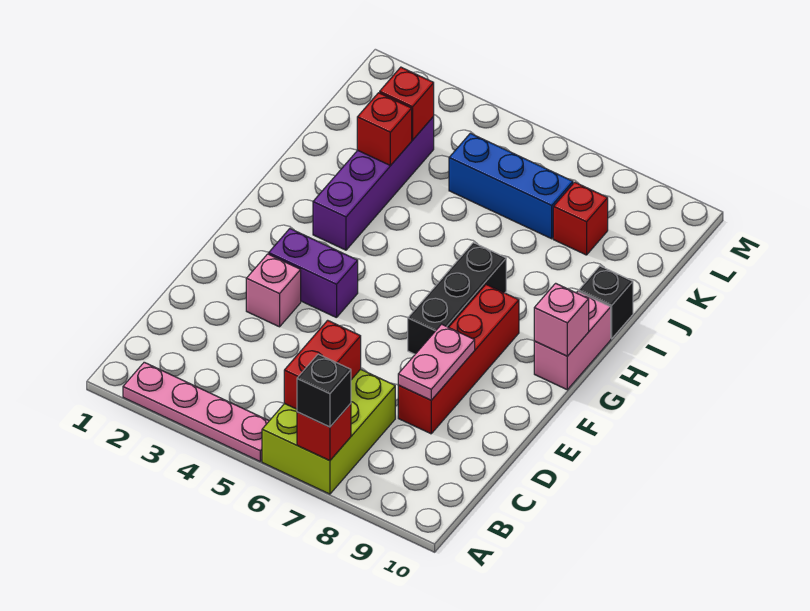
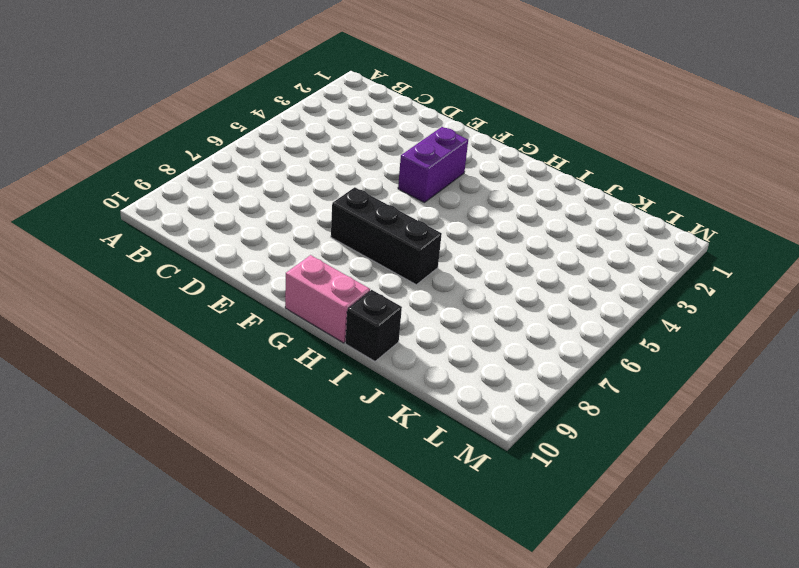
none -> pink 1x4 plate [123,362,269,461]
none -> lime 2x3 brick [262,369,395,494]
none -> red 1x4 brick [398,285,519,434]

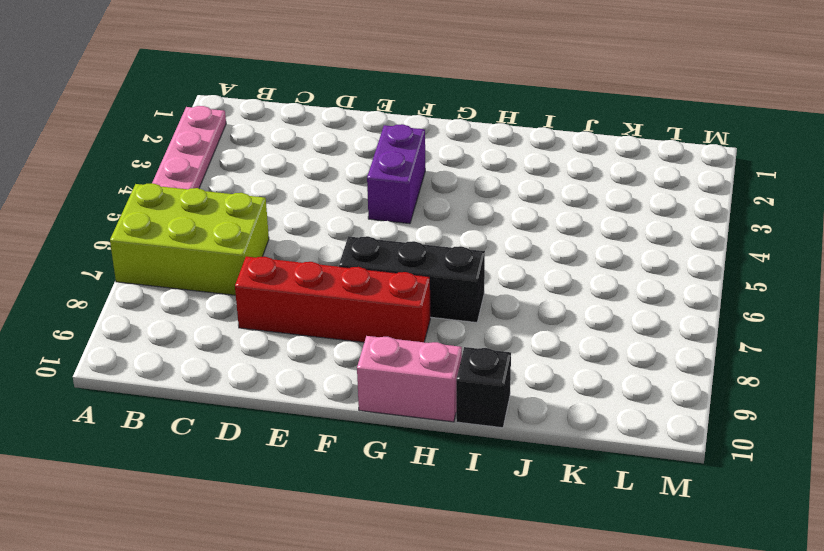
none -> pink 1x1 brick [246,254,301,327]
none -> purple 1x4 brick [313,117,434,250]
none -> blue 1x3 brick [449,133,573,239]

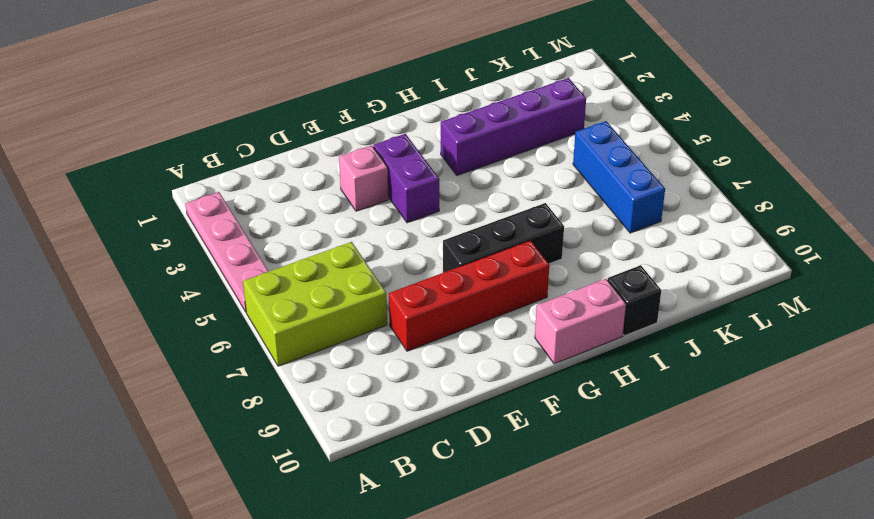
none -> red 1x1 brick [553,182,608,255]
none -> red 1x1 brick [297,404,351,461]
none -> red 1x2 brick [284,320,361,409]

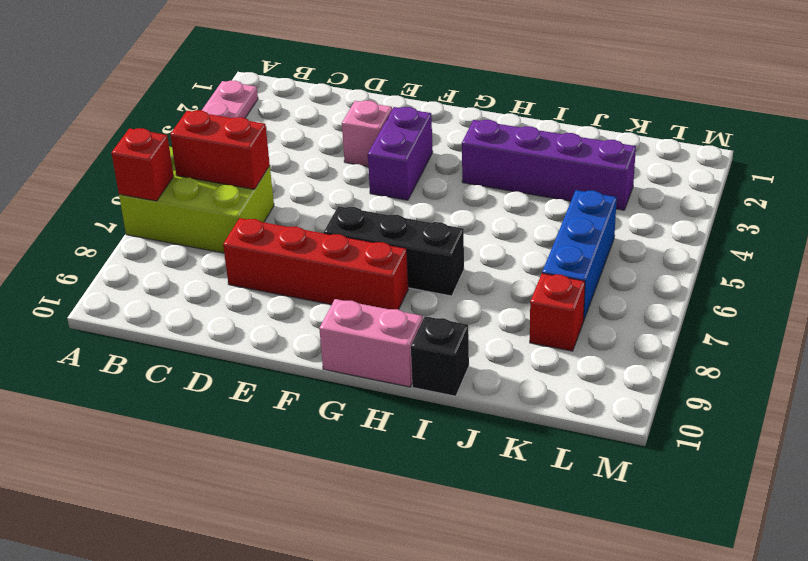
none -> pink 1x2 plate [398,324,475,400]
none -> pink 1x1 brick [534,283,589,356]
none -> red 1x1 brick [357,93,412,166]

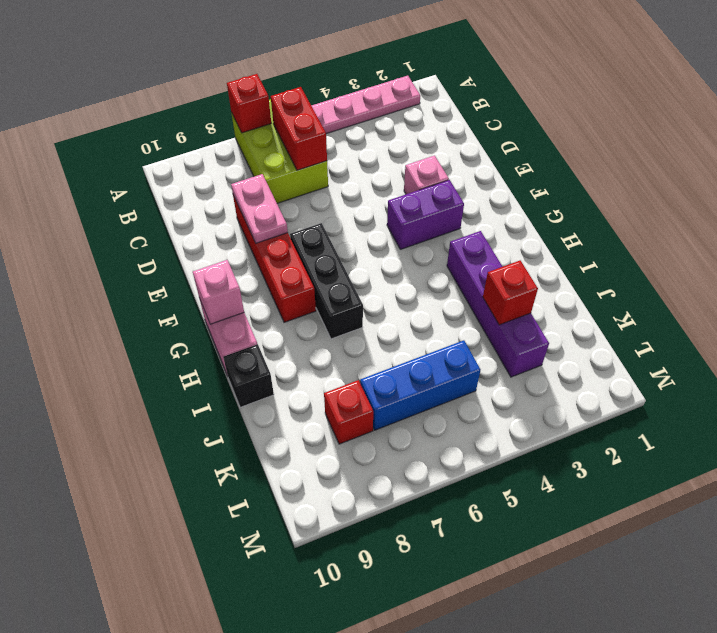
none -> red 1x1 brick [380,67,434,140]
none -> black 1x1 brick [297,354,351,427]

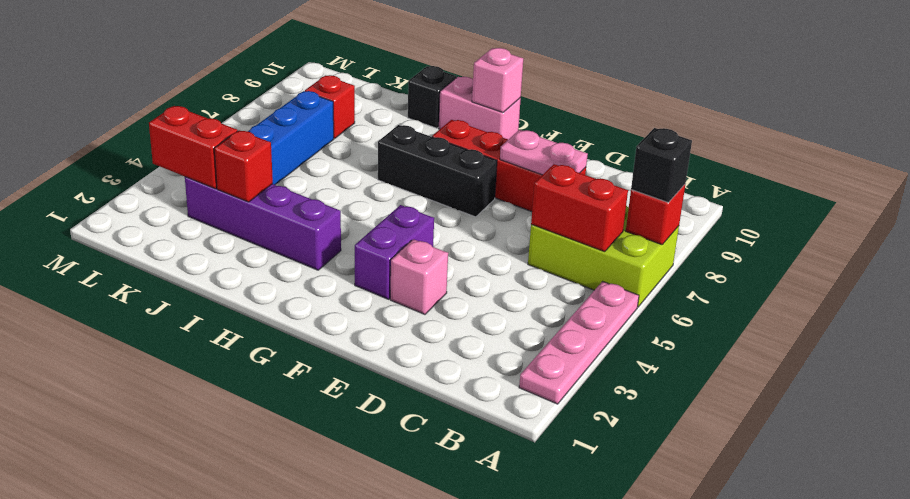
red 1x2 brick [149,106,238,189] -> red 1x1 brick [380,67,434,140]

